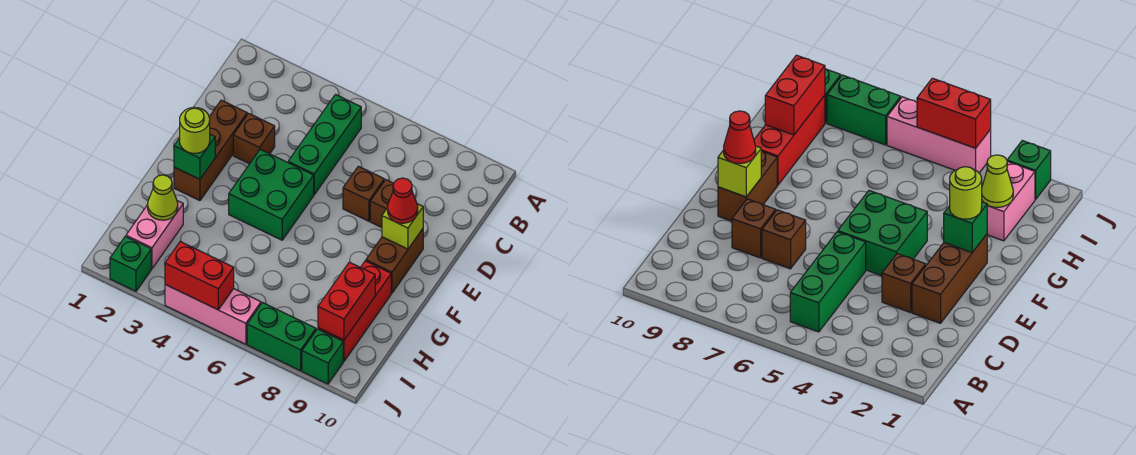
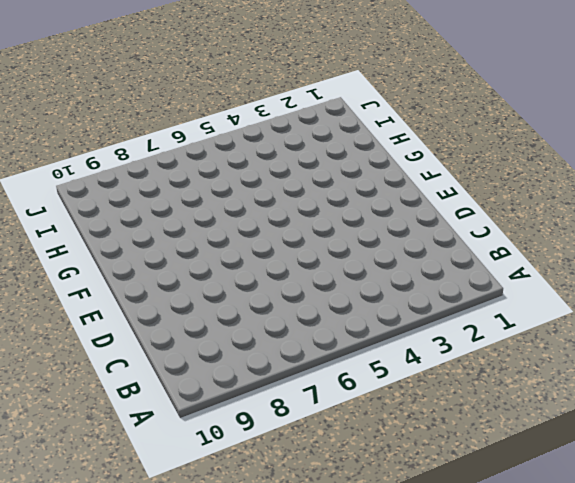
none -> green 1x3 brick [288,95,361,195]
none -> brown 1x3 brick [174,100,247,201]
none -> brown 1x1 brick [233,113,275,164]

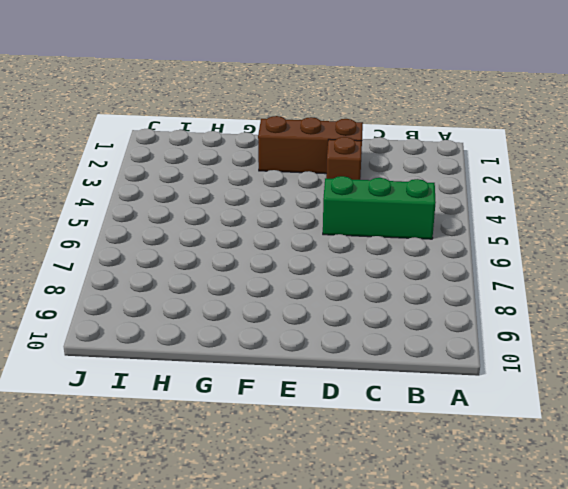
none -> brown 1x1 brick [343,166,384,221]
none -> brown 1x1 brick [370,180,394,227]
none -> green 2x2 brick [229,149,314,240]

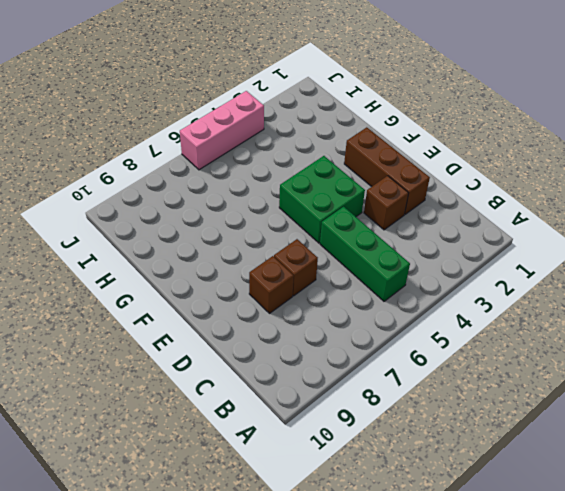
none -> brown 1x2 brick [366,229,423,293]
none -> red 1x3 brick [318,261,391,361]
none -> pink 1x2 brick [126,201,183,269]

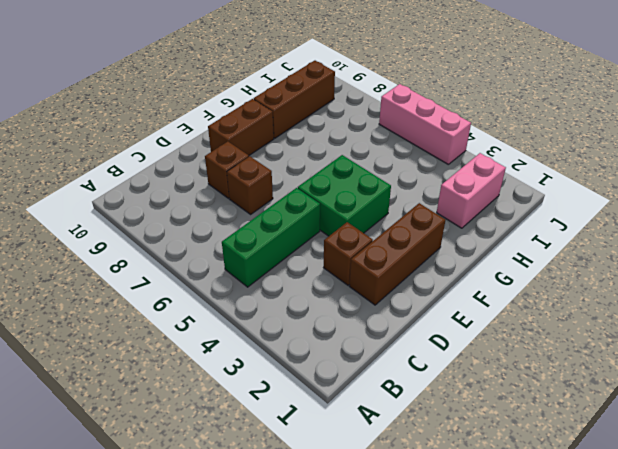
brown 1x3 brick [254,61,335,138] -> red 1x3 brick [318,261,391,361]
none -> green 1x1 brick [110,236,151,291]
none -> green 1x2 brick [247,303,316,371]
none -> green 1x1 brick [302,329,343,384]

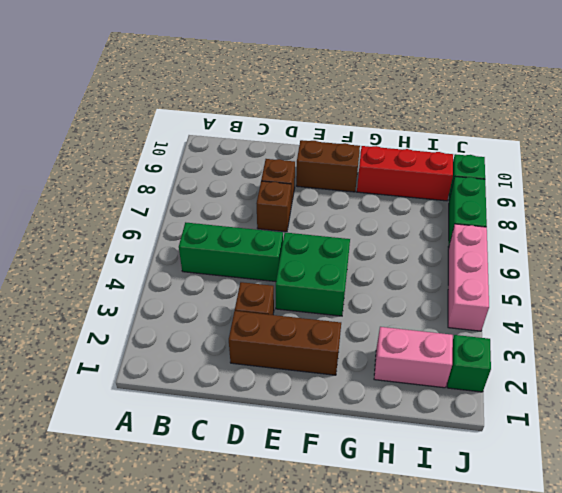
none -> lime 1x1 brick [382,204,423,249]
none -> green 1x1 brick [174,134,215,179]
none -> lime 1x1 cone [148,175,178,220]

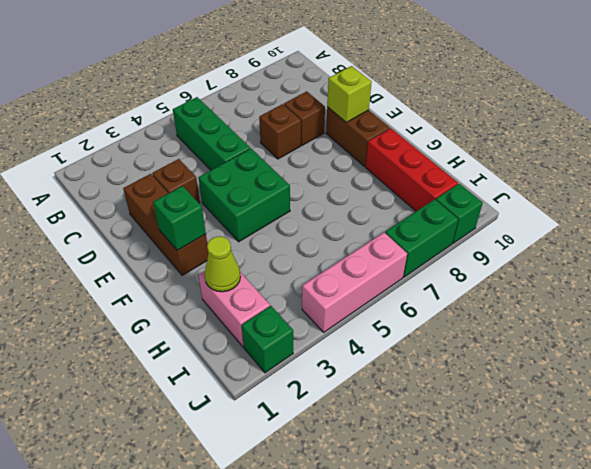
none -> red 1x2 brick [318,262,375,340]
none -> red 1x2 brick [165,241,234,310]
none -> red 1x1 cone [388,178,418,223]

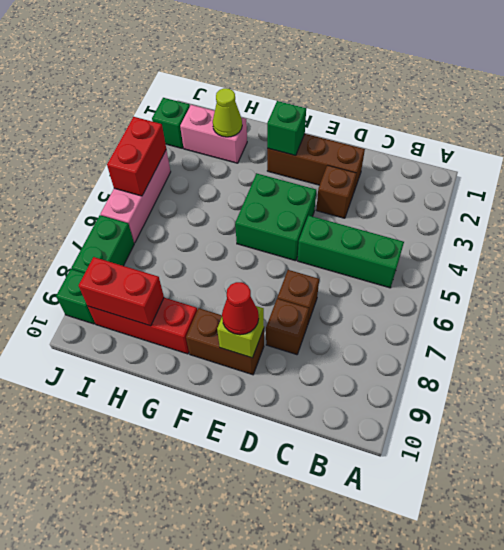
none -> lime 1x1 round brick [180,107,210,153]

